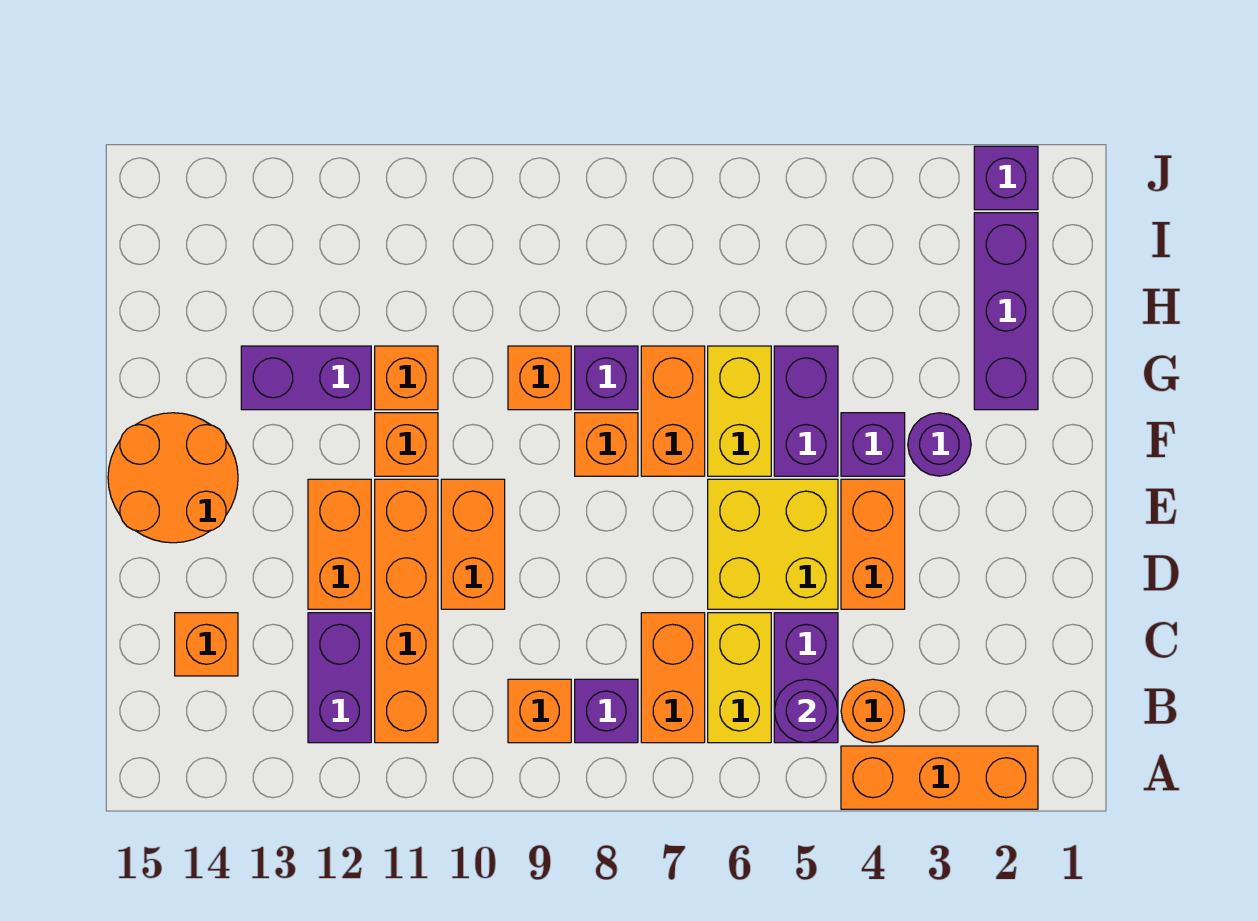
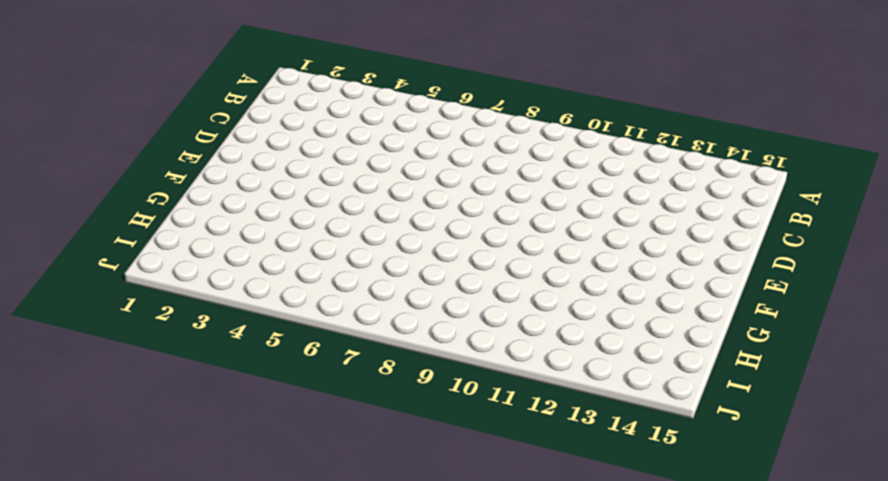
none -> orange 1x3 brick [841,746,1038,809]
none -> orange 1x1 round brick [841,679,904,743]
none -> purple 1x2 brick [774,613,838,743]

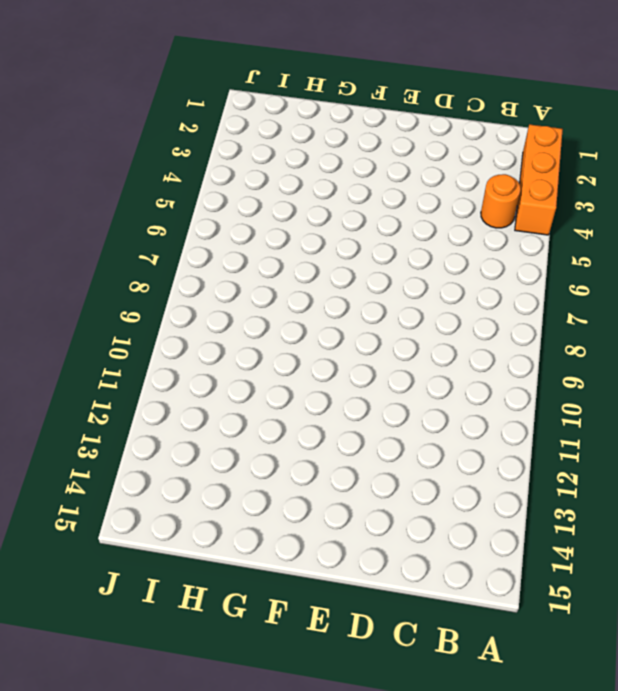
none -> purple 1x2 brick [774,613,838,743]
none -> yellow 1x2 brick [708,613,771,743]
none -> orange 1x2 brick [641,613,705,743]

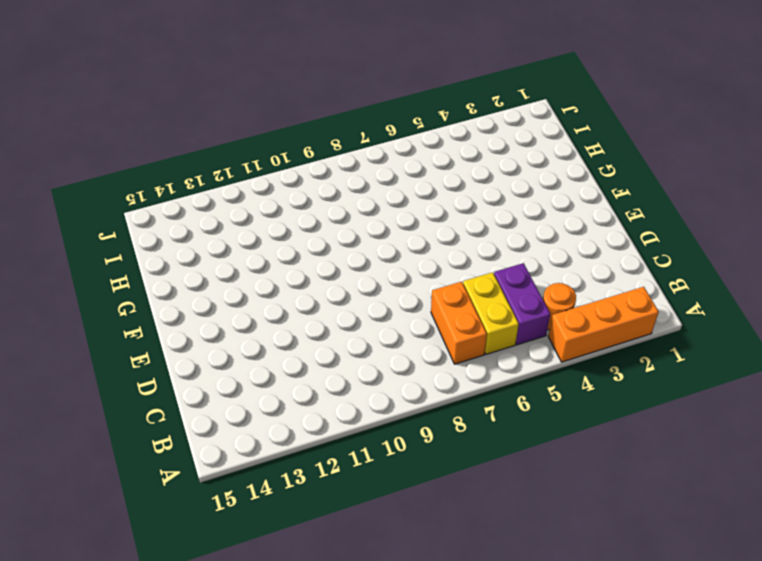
none -> purple 1x1 brick [575,679,638,743]
none -> orange 1x1 brick [508,679,571,743]
none -> orange 1x4 brick [375,479,438,743]

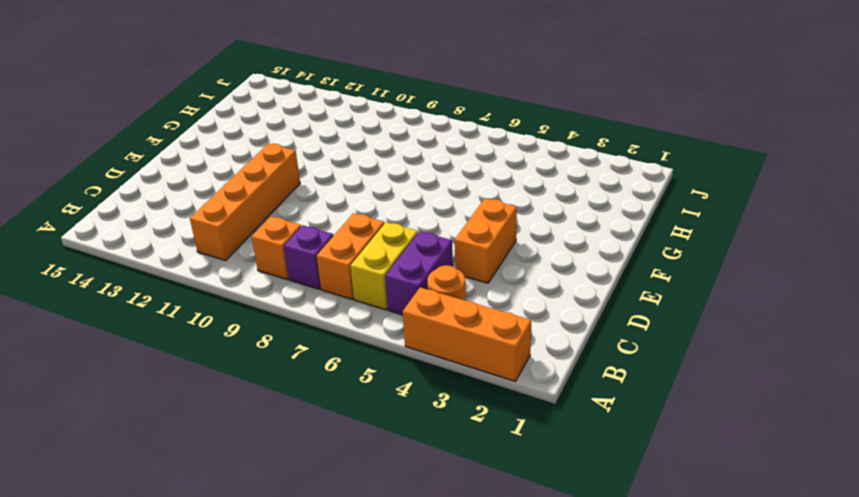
none -> purple 1x2 brick [308,613,371,743]
none -> orange 1x1 brick [175,613,238,676]
none -> yellow 2x2 brick [708,479,838,609]

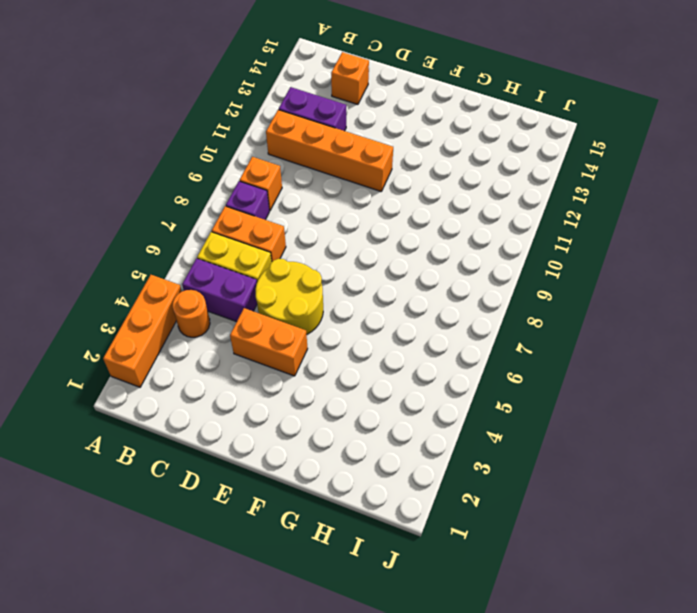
yellow 2x2 round brick [256,259,323,335] -> yellow 2x2 brick [708,479,838,609]
none -> orange 1x2 brick [441,479,505,609]
none -> orange 1x2 brick [308,479,371,609]
none -> orange 2x2 round brick [108,413,238,543]

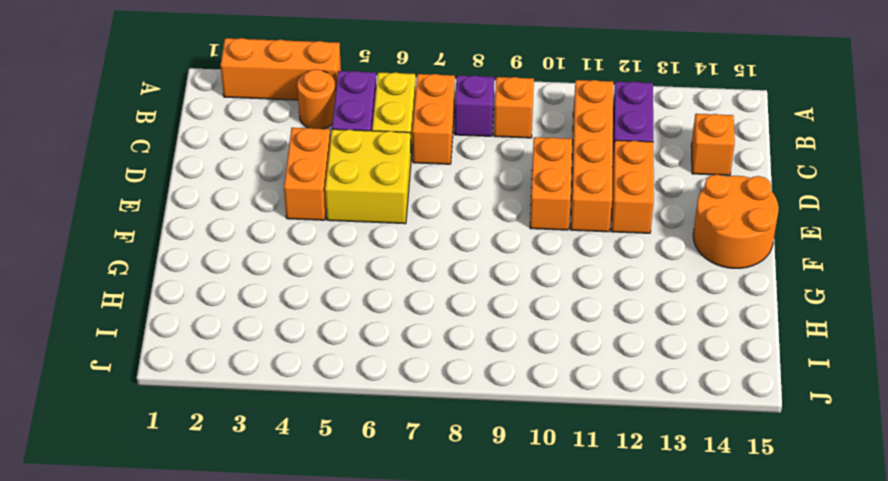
none -> purple 1x1 round brick [908,413,971,476]
none -> purple 1x1 brick [841,413,905,476]
none -> purple 1x2 brick [774,346,838,476]

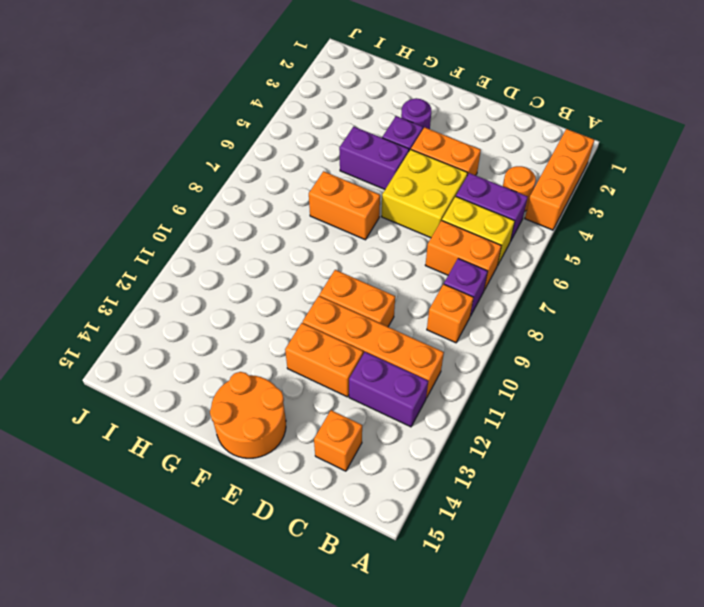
none -> yellow 1x2 brick [708,346,771,476]
none -> orange 1x1 brick [575,413,638,476]
none -> orange 1x1 brick [375,413,438,476]

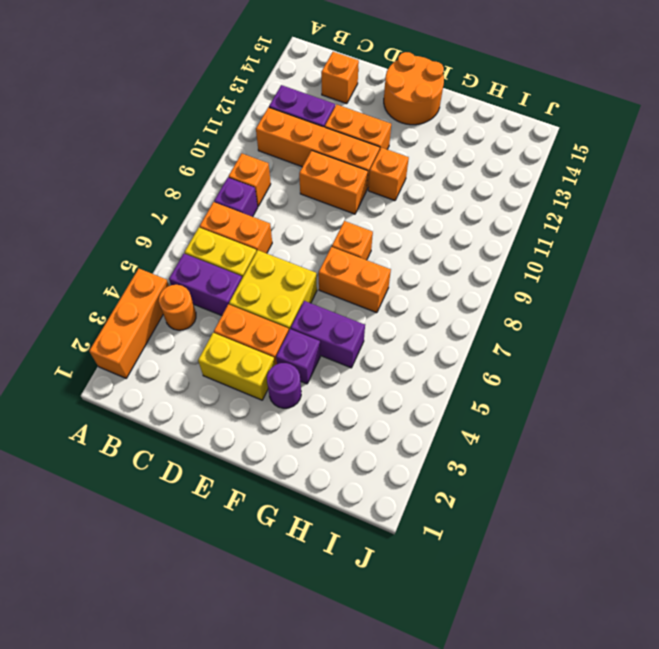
yellow 1x2 brick [198,333,275,400] -> yellow 1x2 brick moved to [708,346,771,476]
none -> purple 1x3 brick [974,213,1038,410]
none -> purple 1x1 brick [575,346,638,410]
none -> orange 1x1 brick [508,346,571,410]

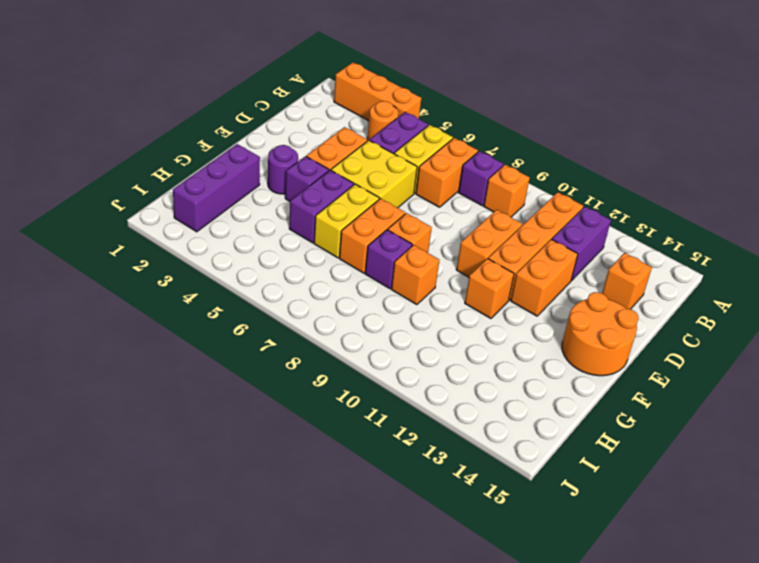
none -> orange 1x1 brick [375,346,438,410]
none -> purple 1x2 brick [241,346,371,410]
none -> purple 1x1 brick [974,146,1038,210]

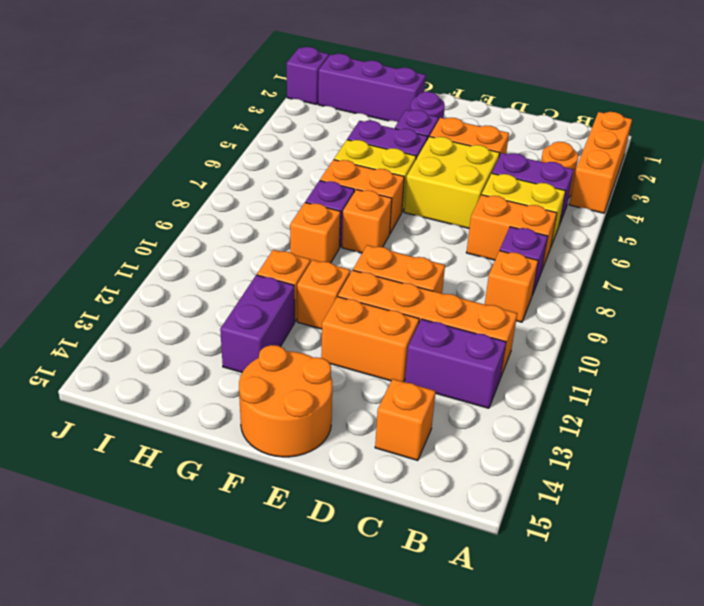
none -> purple 1x1 round brick [774,679,838,743]

